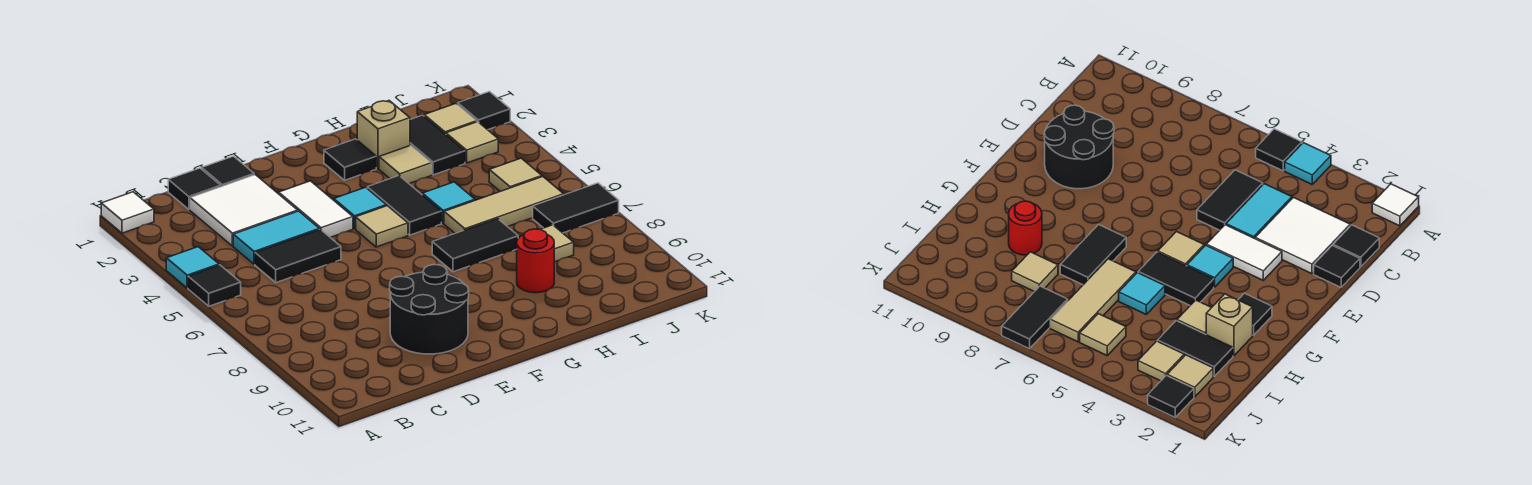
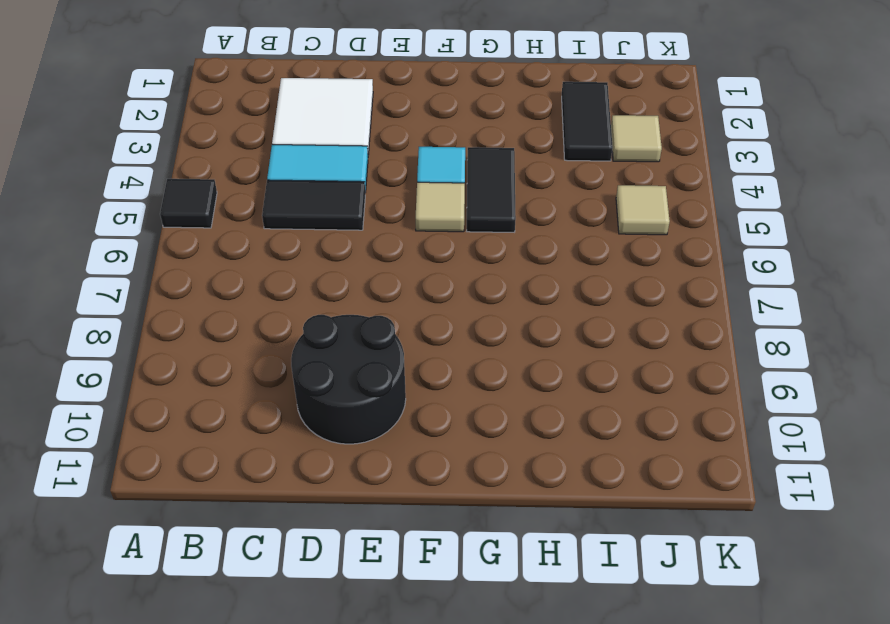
none -> white 1x1 tile [101,192,154,233]
none -> cyan 1x1 tile [166,247,219,288]
none -> black 1x1 tile [168,168,221,209]

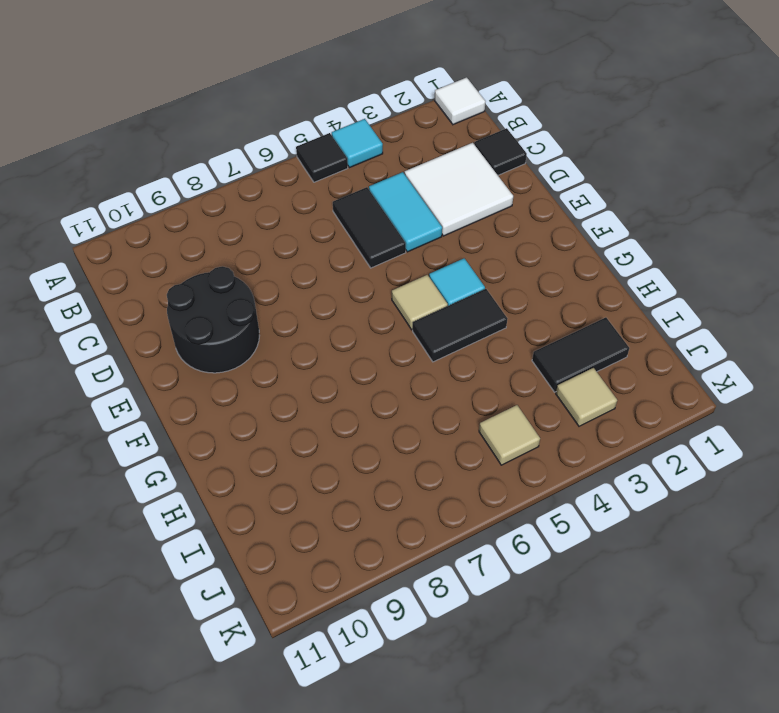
none -> black 1x1 tile [202,156,254,186]
none -> white 1x2 tile [279,181,353,237]
none -> black 1x1 tile [324,139,376,180]

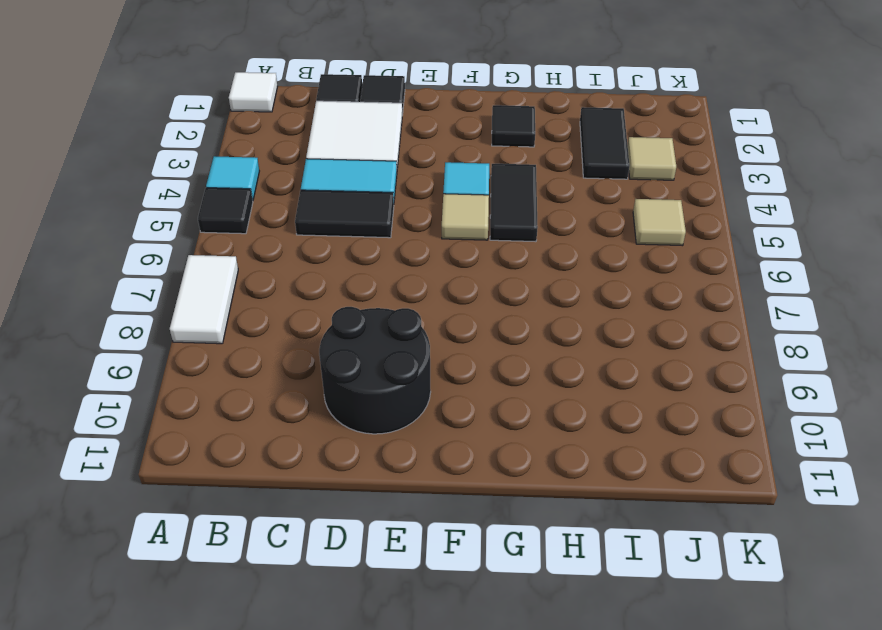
white 1x2 tile [170,255,238,344] -> white 1x2 tile moved to [279,181,353,237]
none -> black 1x2 tile [432,219,518,272]
none -> tan 1x1 brick [357,101,410,168]
none -> tan 1x1 tile [379,145,432,183]

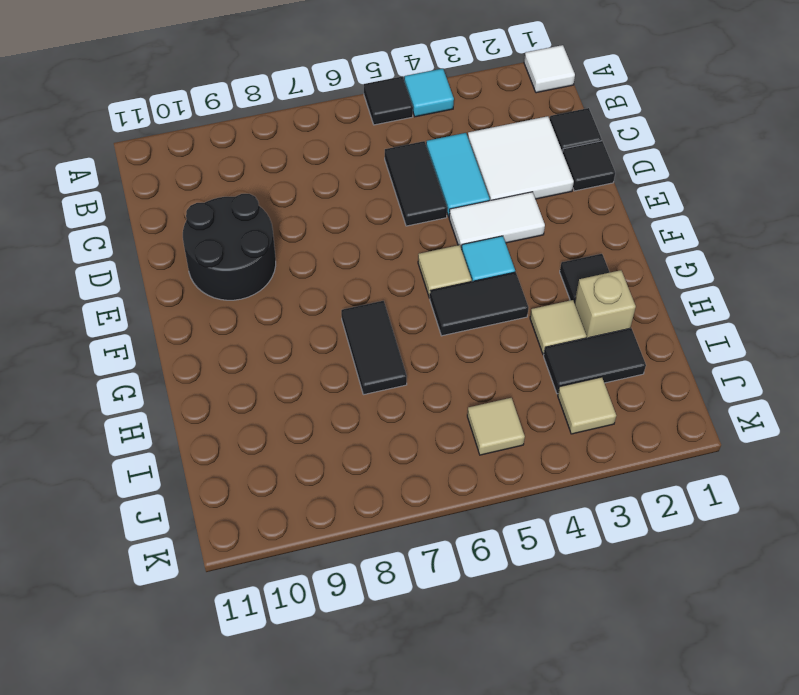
none -> cyan 1x1 tile [422,182,475,223]
none -> tan 1x3 tile [444,177,564,233]
none -> red 1x1 round brick [517,229,554,293]

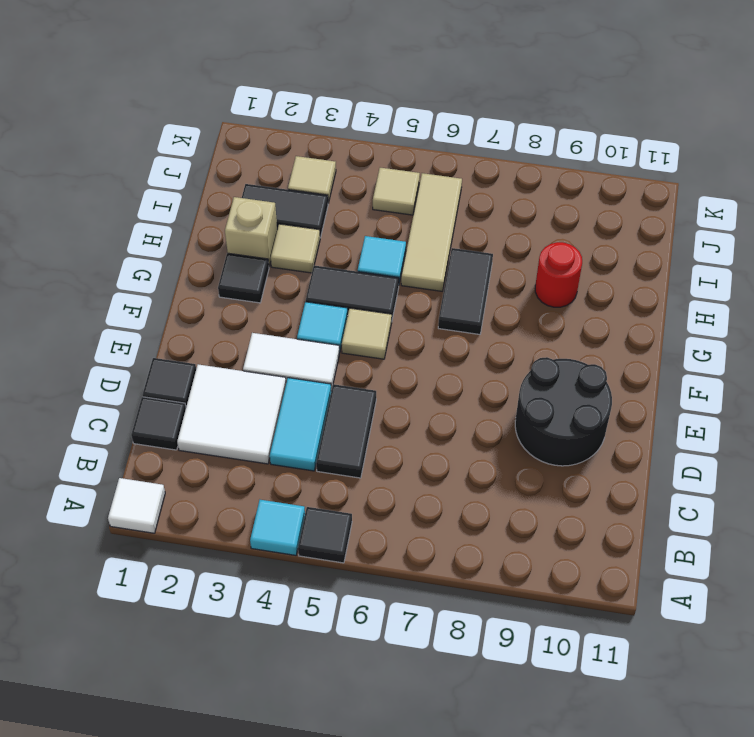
none -> tan 1x1 tile [540,225,574,262]
none -> tan 1x1 tile [424,104,477,134]
none -> black 1x2 tile [533,183,619,233]

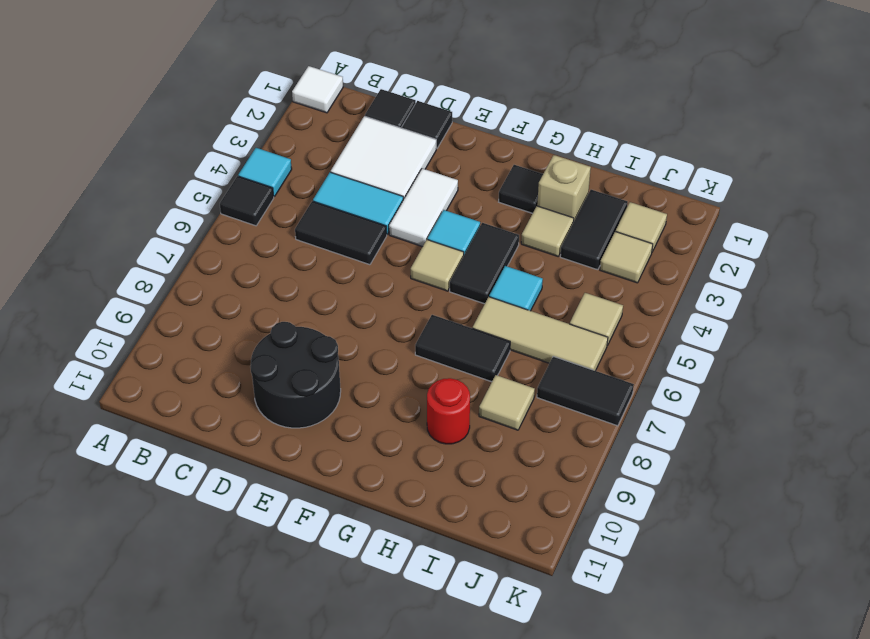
none -> black 1x1 tile [458,92,510,130]

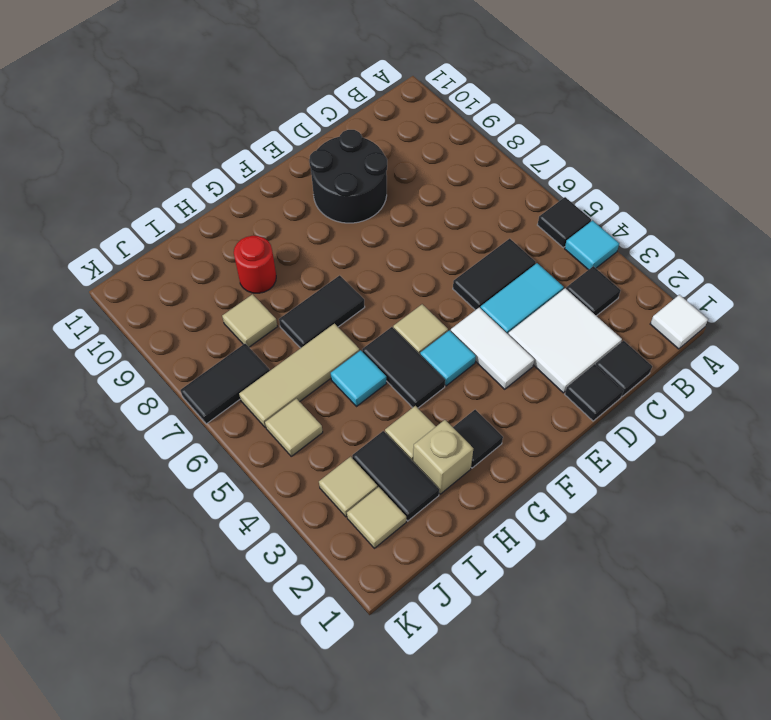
black 1x1 tile [566,266,621,316] -> black 1x1 tile moved to [458,92,510,130]

